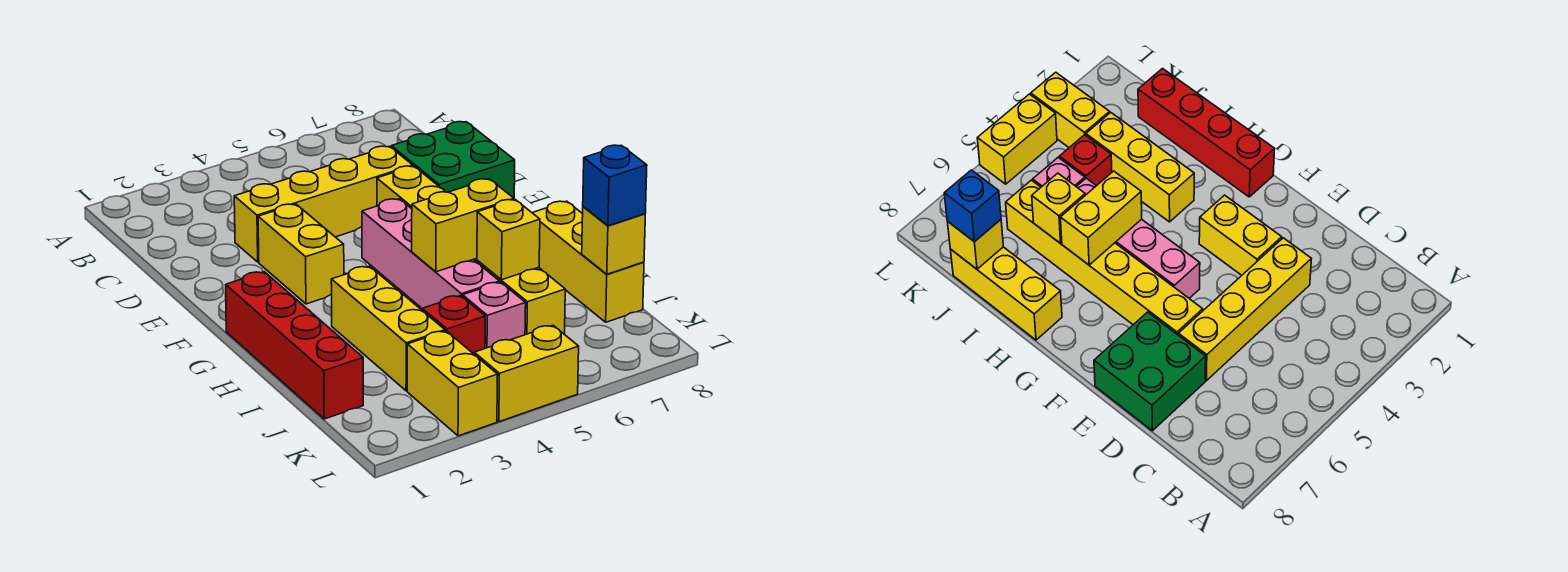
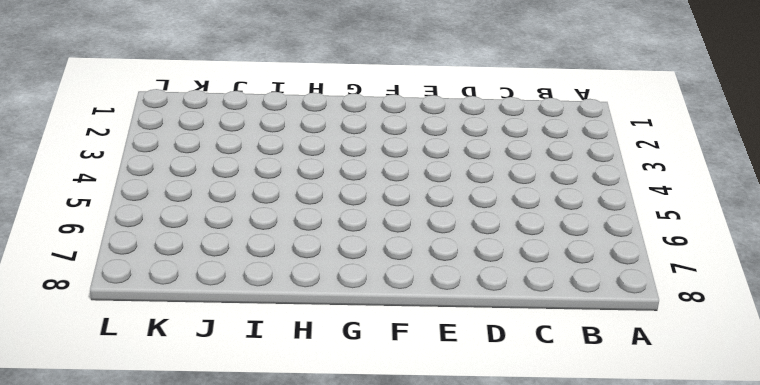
none -> yellow 1x4 brick [234,146,413,262]
none -> green 2x2 brick [391,122,515,198]
none -> yellow 1x2 brick [258,204,344,304]

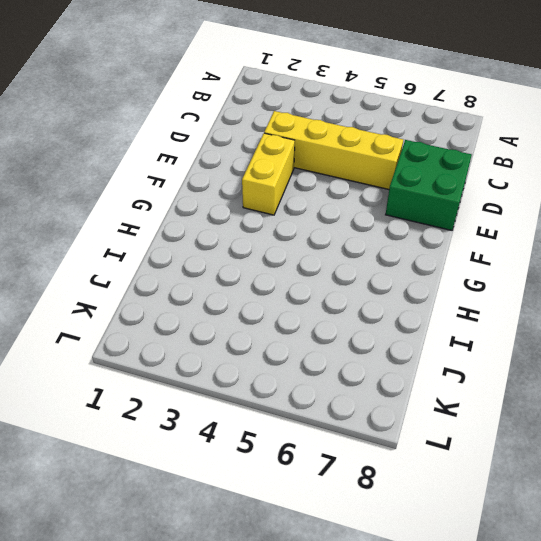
none -> yellow 1x6 brick [377,166,565,335]
none -> pink 1x4 brick [362,199,500,309]
none -> red 1x4 brick [226,272,363,419]

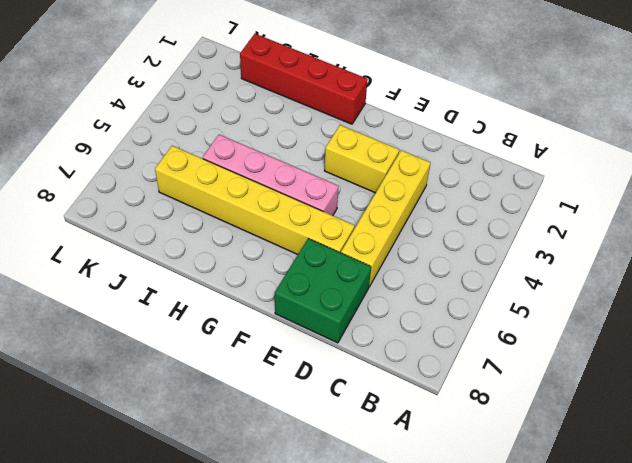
none -> yellow 1x3 brick [331,266,445,391]
none -> yellow 1x3 brick [533,201,644,322]
none -> red 1x1 brick [422,296,485,354]

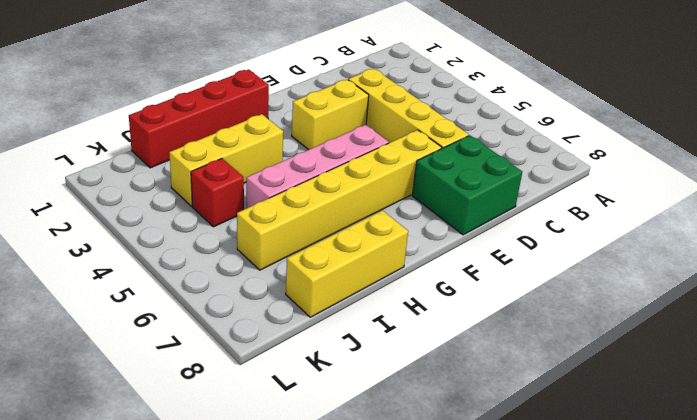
none -> pink 1x1 brick [463,282,526,348]
none -> yellow 1x2 brick [407,331,498,436]
none -> yellow 1x2 brick [474,325,579,422]

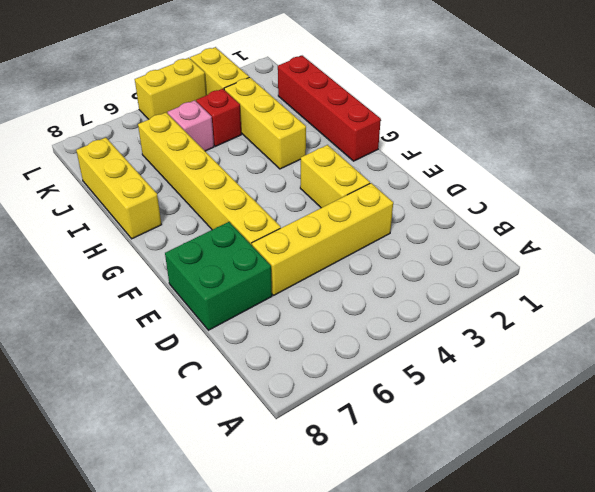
none -> pink 1x4 brick [362,199,500,309]
none -> yellow 1x2 brick [412,179,514,272]
none -> yellow 1x1 brick [477,199,540,280]

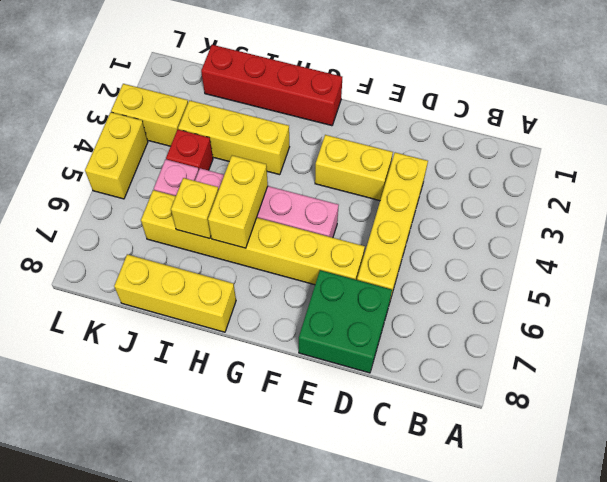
none -> yellow 1x1 brick [582,207,645,274]
none -> blue 1x1 brick [583,145,647,226]

